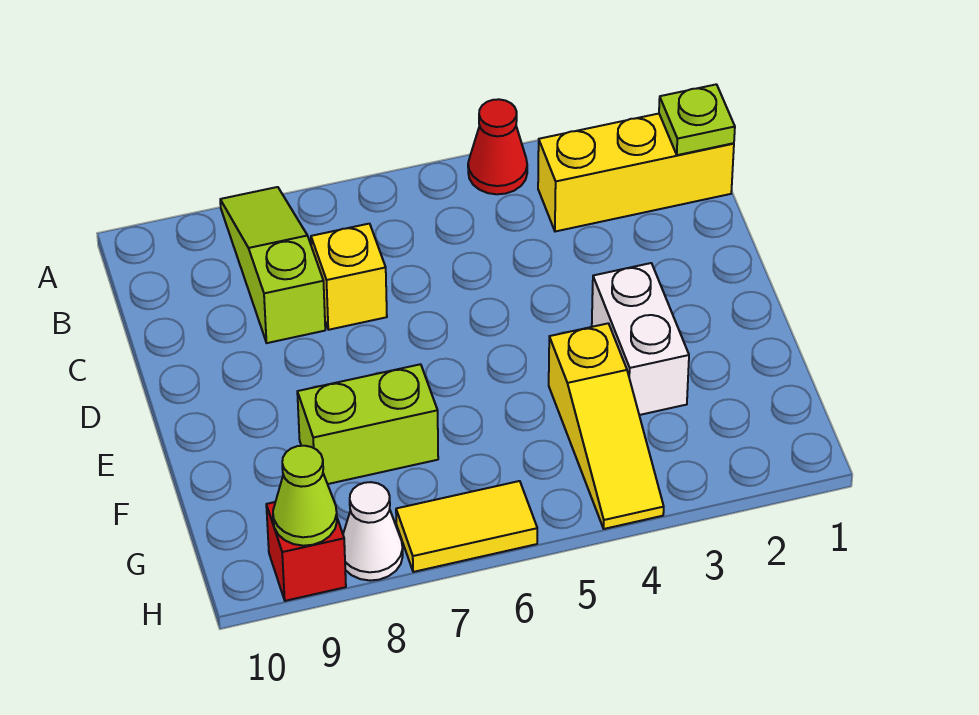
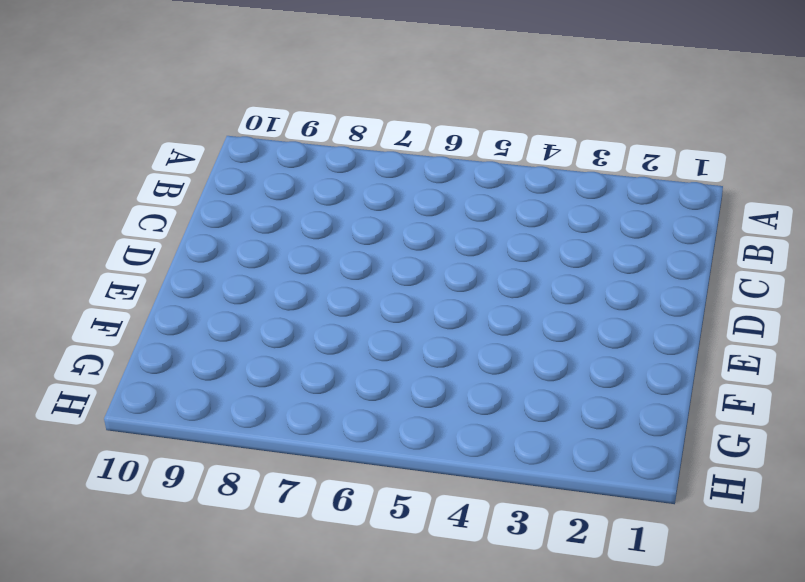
none -> red 1x1 cone [468,99,527,194]
none -> lime 1x3 slope [220,187,325,343]
none -> yellow 1x3 brick [538,114,734,232]

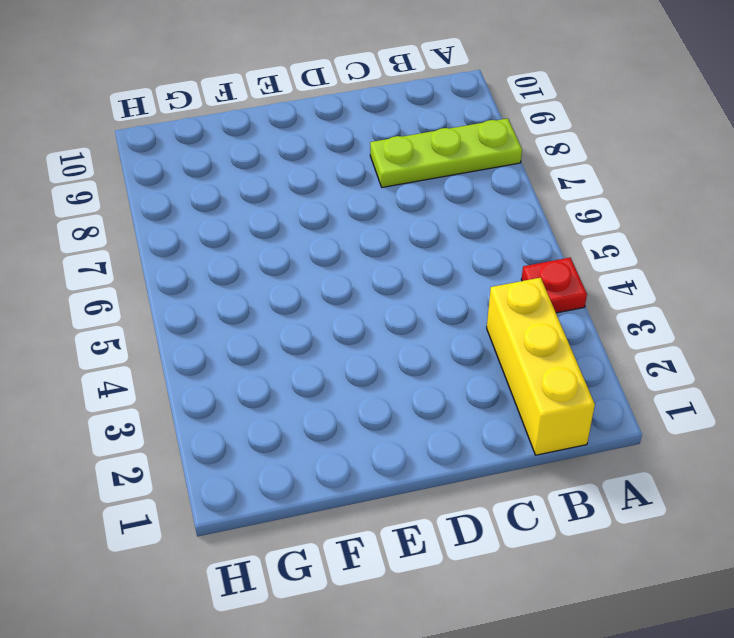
red 1x1 plate [521,258,587,313] -> red 1x1 cone [468,99,527,194]
lime 1x3 plate [370,118,522,187] -> lime 1x3 slope [220,187,325,343]
none -> yellow 1x1 brick [311,224,387,330]
none -> white 1x2 brick [592,263,689,415]
none -> yellow 1x3 slope [549,323,664,529]

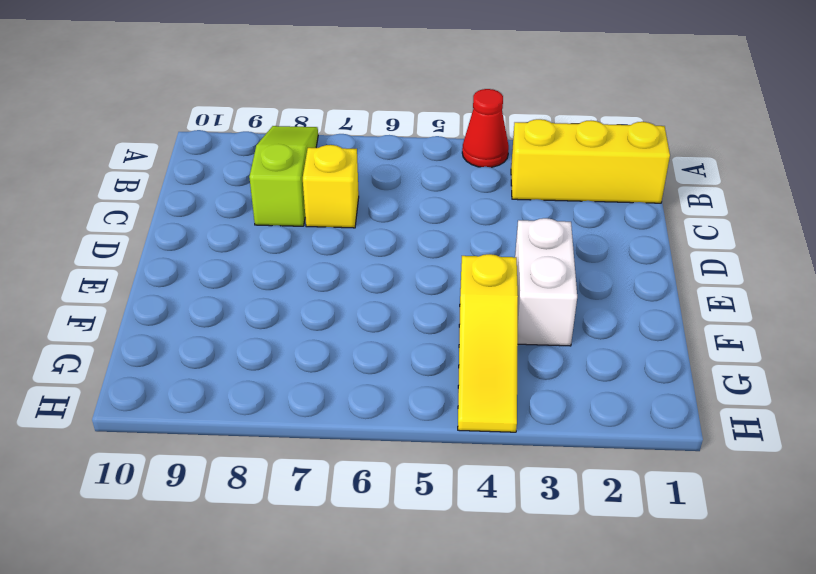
none -> lime 1x2 brick [297,364,438,484]
none -> yellow 1x2 tile [396,481,537,572]
none -> white 1x1 cone [343,482,403,581]

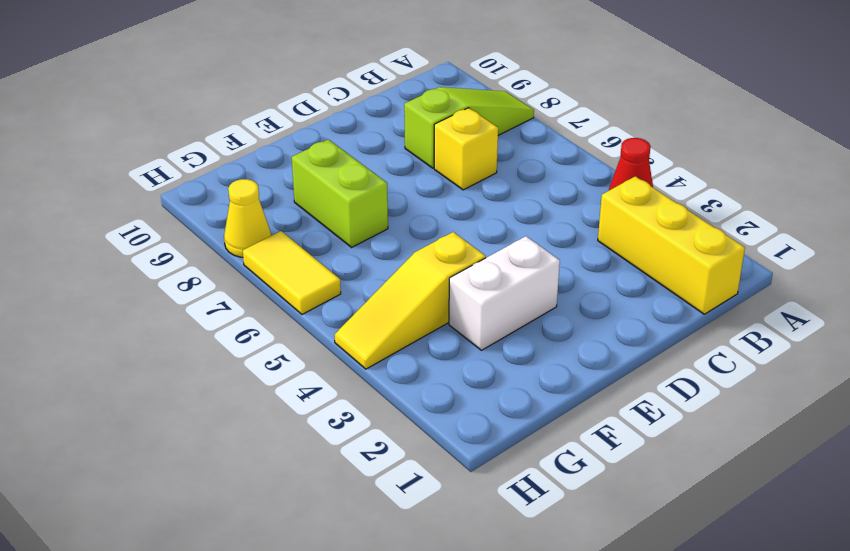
yellow 1x1 cone [224,179,271,257] -> white 1x1 cone [343,482,403,581]
none -> red 1x1 brick [266,502,346,601]
none -> lime 1x1 plate [659,84,735,155]
none -> lime 1x1 cone [273,446,337,546]

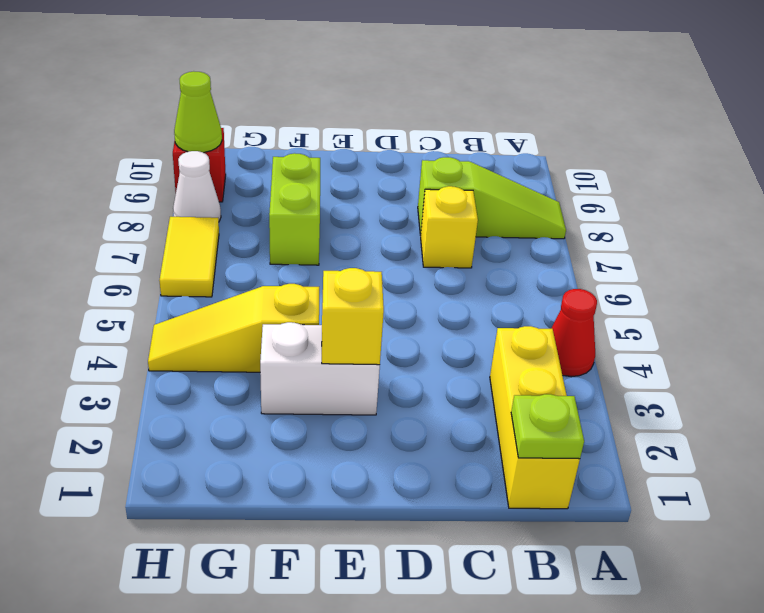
yellow 1x1 brick [322,268,384,365] -> none

